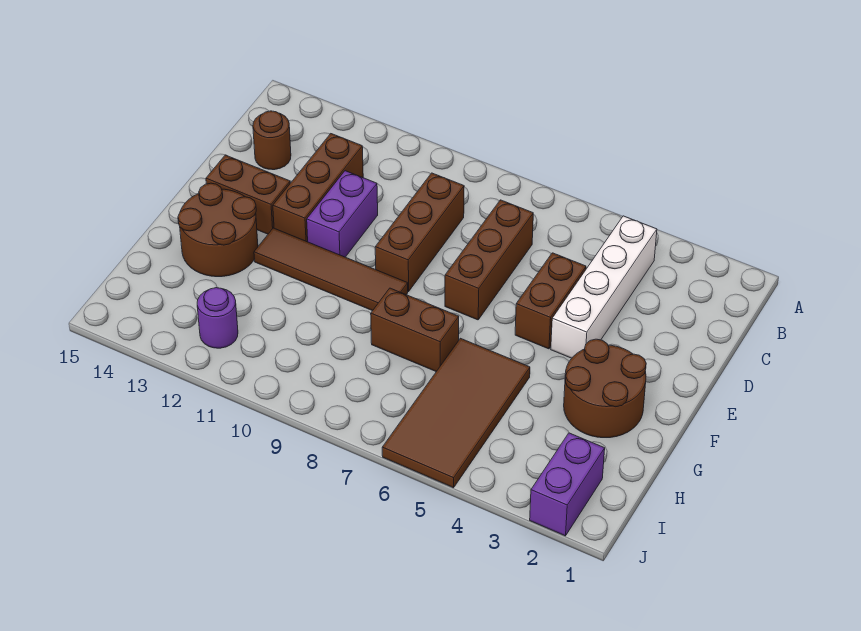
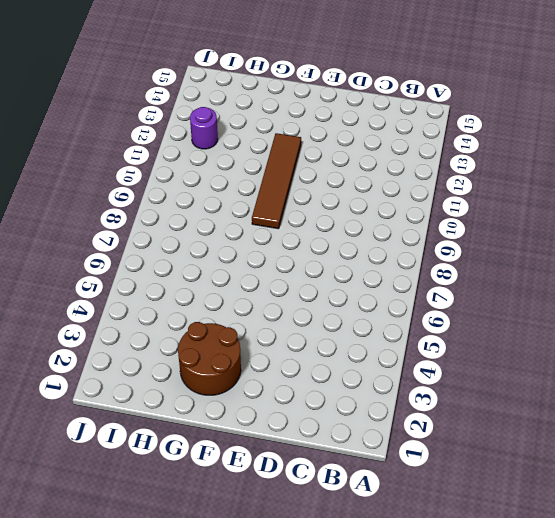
none -> white 1x4 brick [551,216,657,358]
none -> brown 1x3 brick [445,200,533,320]
none -> brown 1x3 brick [375,173,464,292]

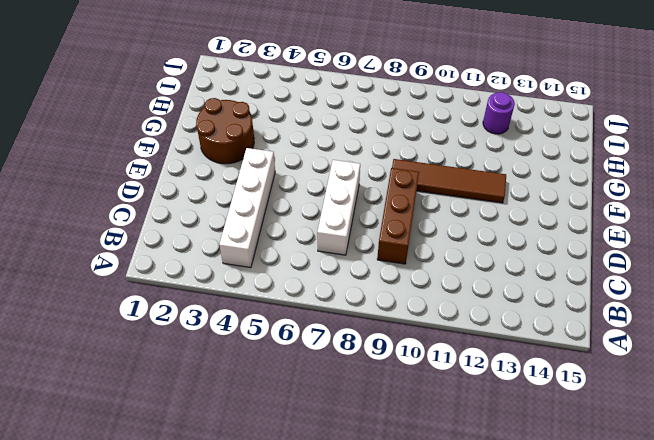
white 1x3 brick [317,160,360,255] -> brown 1x3 brick [445,200,533,320]
none -> brown 1x3 brick [273,134,363,242]
none -> brown 1x1 round brick [253,111,291,170]
none -> brown 1x2 brick [515,253,586,349]

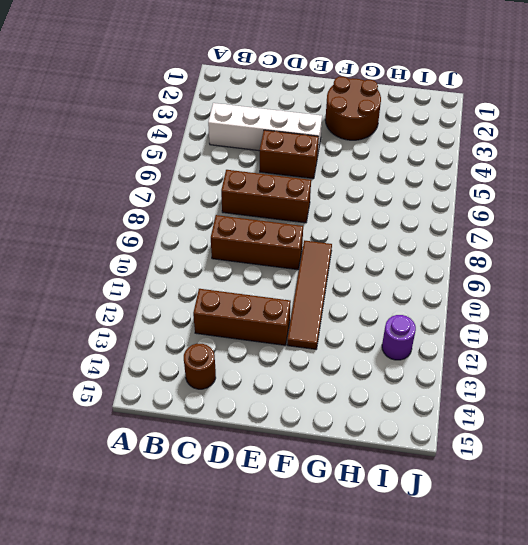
none -> purple 1x2 brick [307,171,378,257]
none -> brown 1x2 brick [206,155,290,234]
none -> brown 2x2 round brick [178,183,258,277]

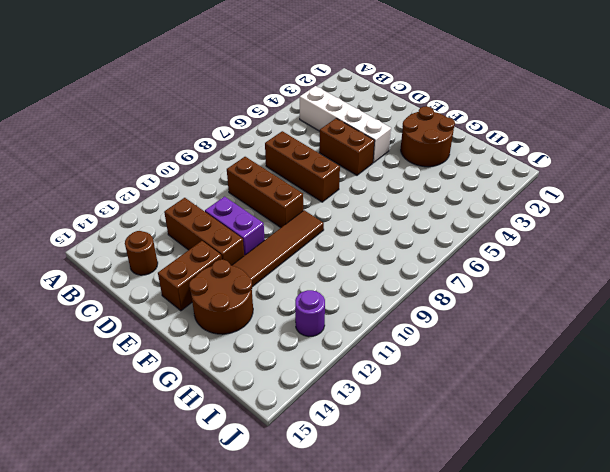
none -> brown 2x4 tile [382,338,530,488]
none -> brown 1x2 brick [371,288,459,372]
none -> purple 1x2 brick [530,433,605,536]

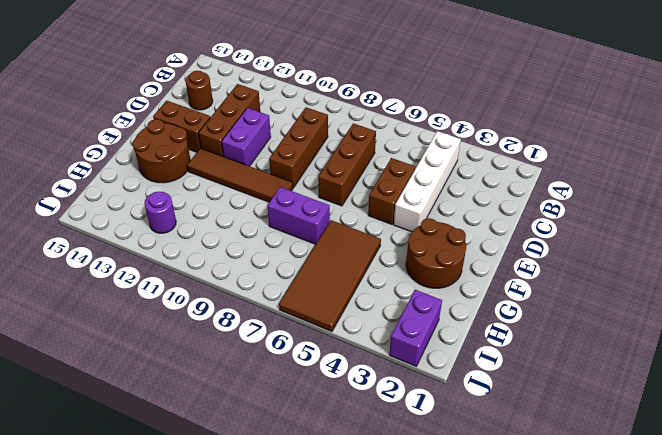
purple 1x2 brick [268,187,330,244] -> brown 1x2 brick [371,288,459,372]

